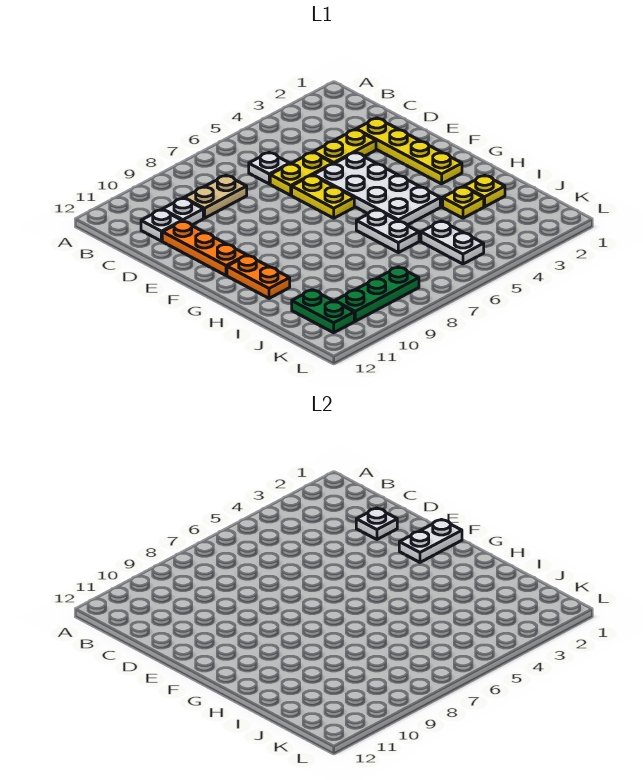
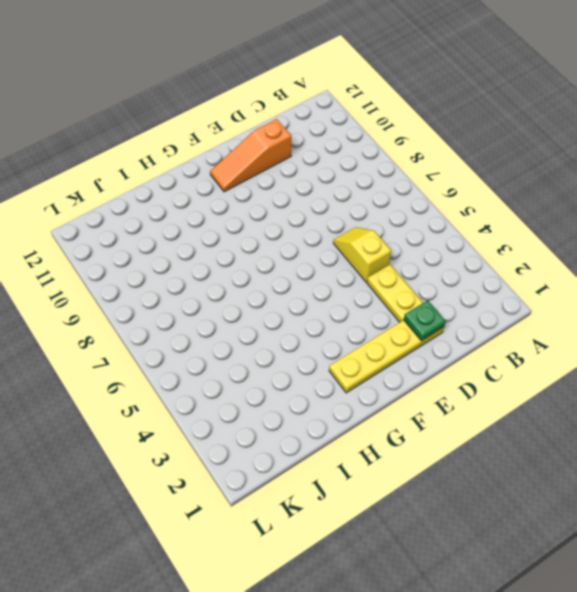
green 1x1 plate [404,300,446,341] -> white 1x1 plate [356,508,397,539]
yellow 1x2 slope [333,227,391,282] -> yellow 1x2 plate [270,152,333,195]
orange 1x3 slope [210,119,291,192] -> orange 1x3 plate [162,221,247,275]
none -> white 1x1 plate [249,152,290,184]
none -> tan 1x2 plate [184,175,247,218]
none -> white 1x1 plate [162,198,203,225]

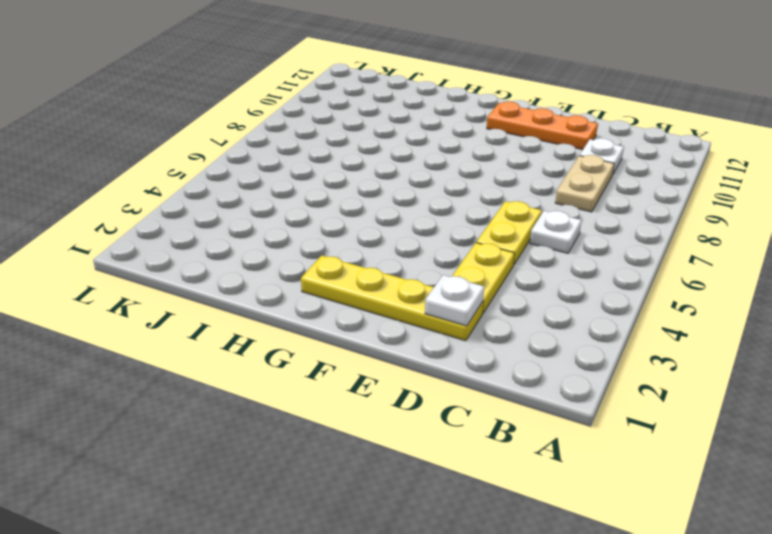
none -> white 1x1 plate [141,210,182,241]
none -> white 2x4 plate [313,152,440,225]
none -> yellow 1x2 plate [292,175,354,218]

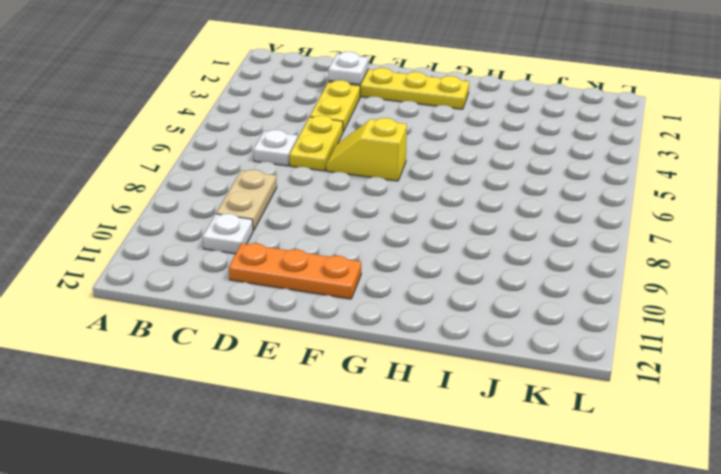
yellow 1x2 slope [326,118,407,181] -> yellow 1x2 plate [292,175,354,218]
none -> white 1x1 plate [141,210,182,241]
none -> white 2x4 plate [313,152,440,225]
none -> orange 1x2 plate [227,255,290,298]

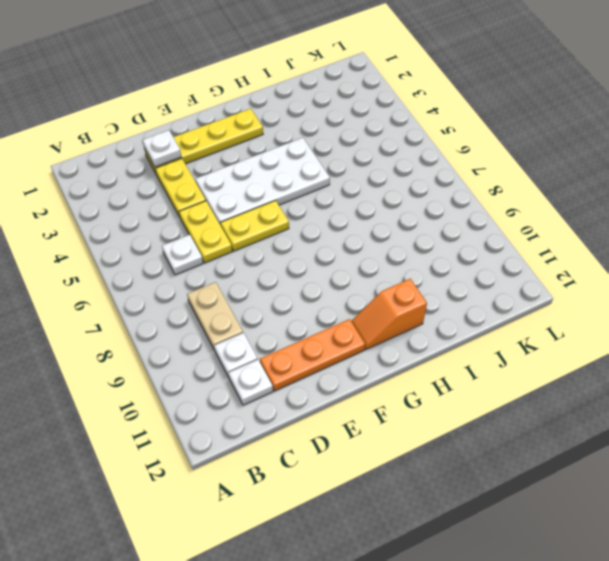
orange 1x2 slope [351,279,427,349] -> orange 1x2 plate [227,255,290,298]
none -> white 1x2 plate [356,210,419,253]
none -> yellow 1x1 plate [464,175,505,207]
none -> yellow 1x1 plate [443,187,484,218]

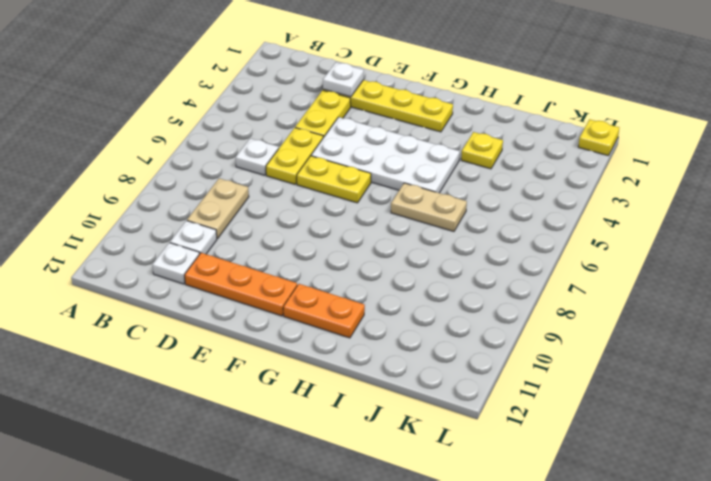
tan 1x2 plate [391,183,467,231] -> white 1x2 plate [356,210,419,253]
yellow 1x1 plate [578,119,619,156] -> yellow 1x1 plate moved to [464,175,505,207]
none -> white 1x2 plate [421,221,484,264]
none -> green 1x2 plate [292,290,354,333]
none -> green 1x3 plate [335,267,419,321]

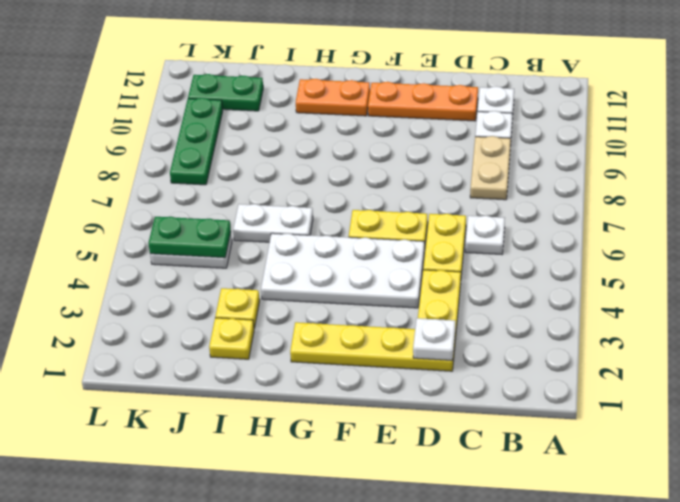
green 1x2 plate [148,217,231,258] -> none
none -> white 1x2 plate [399,520,462,562]

